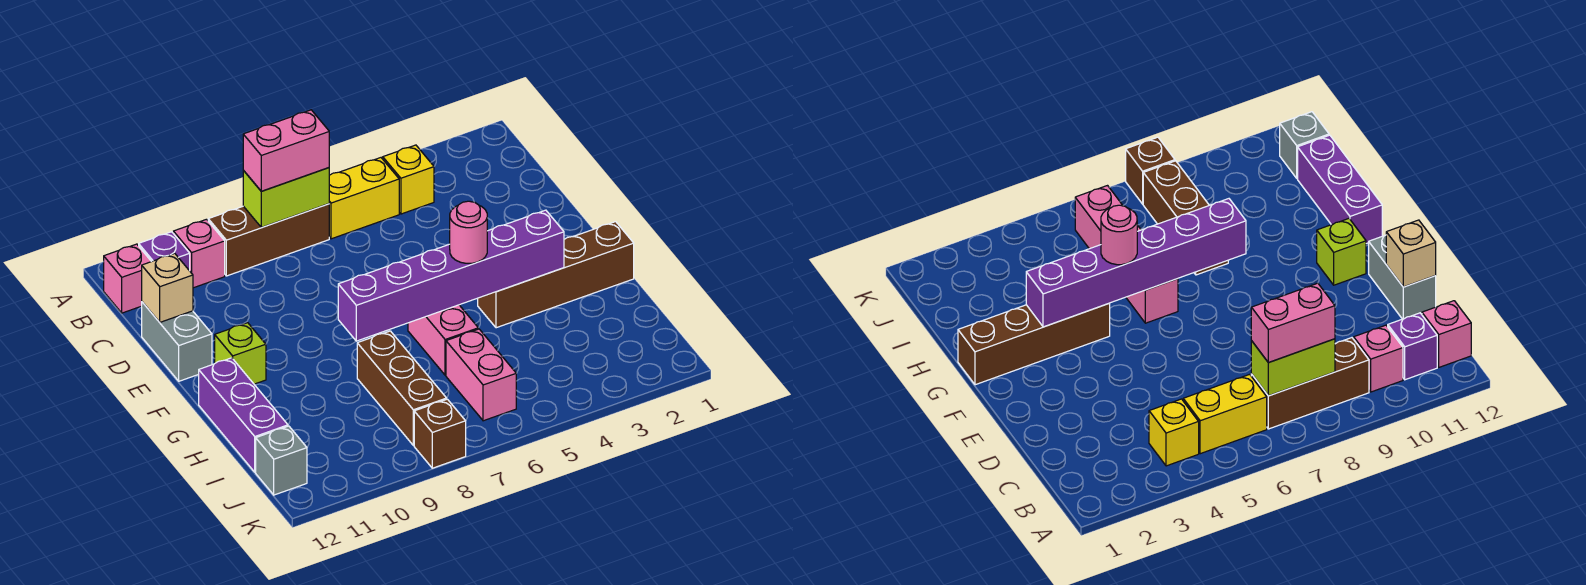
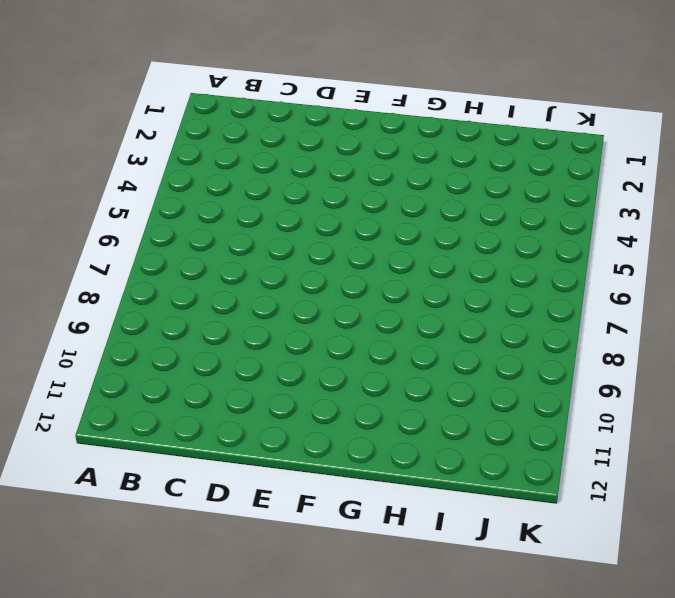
none -> yellow 1x1 brick [383,145,434,214]
none -> yellow 1x2 brick [329,158,399,239]
none -> brown 1x3 brick [208,204,329,276]

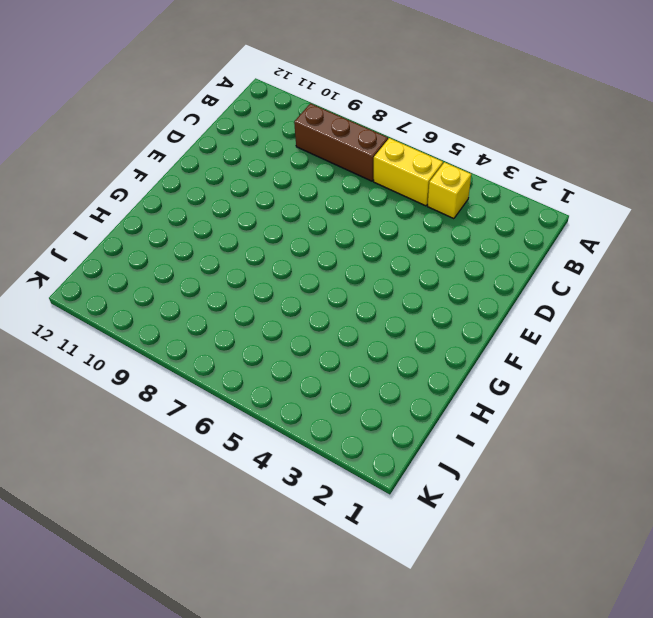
none -> pink 1x1 brick [173,219,225,288]
none -> purple 1x1 brick [139,232,190,271]
none -> pink 1x1 brick [103,244,151,313]

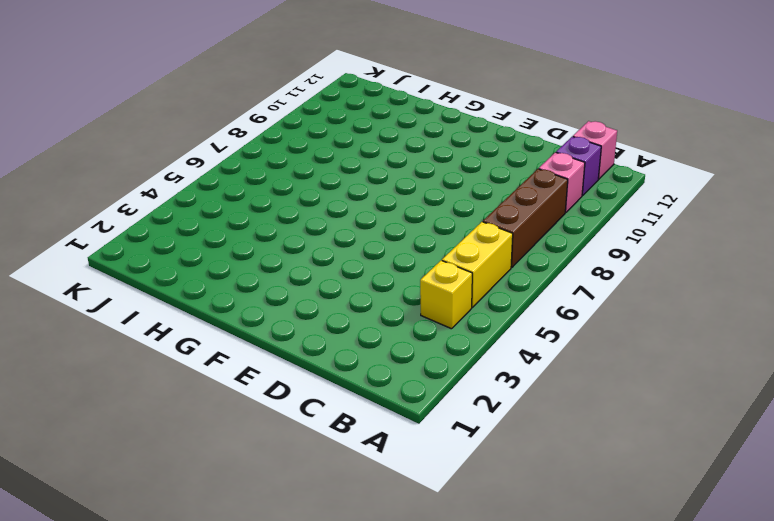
none -> grey 1x2 brick [142,302,212,381]
none -> lime 1x1 brick [215,323,266,384]
none -> brown 1x4 brick [478,222,634,328]

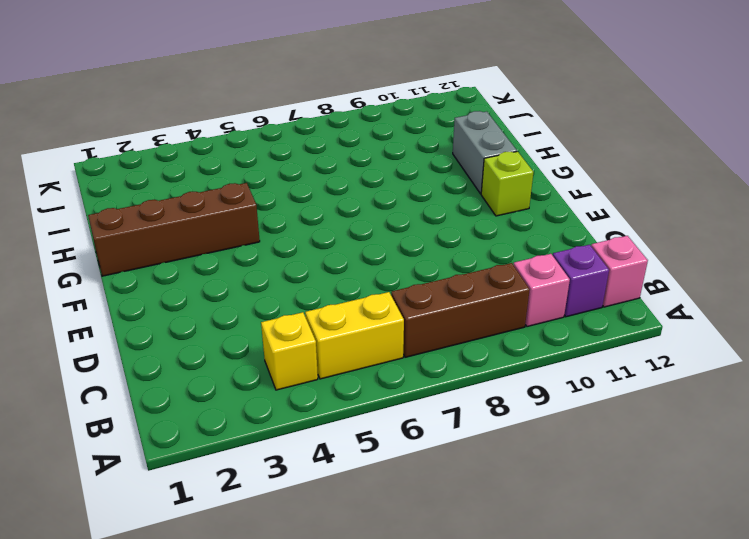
grey 1x2 brick [453,111,517,194] -> grey 1x2 brick moved to [142,302,212,381]
none -> pink 1x2 brick [408,305,478,375]
none -> purple 1x3 brick [199,358,288,472]
none -> brown 1x3 brick [357,331,447,445]

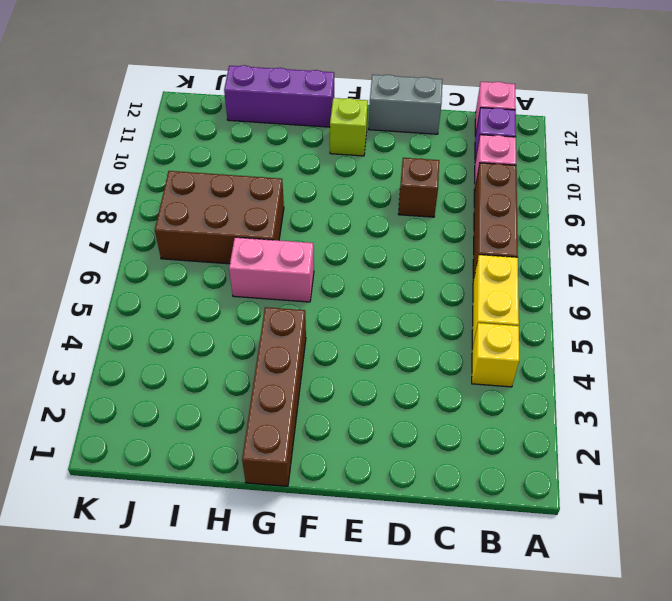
brown 1x1 brick [399,158,439,217] -> brown 1x1 brick moved to [414,399,466,468]
brown 2x3 brick [155,171,284,264] -> brown 1x3 brick [357,331,447,445]
none -> pink 1x2 brick [446,329,516,421]
none -> grey 1x1 brick [256,426,307,495]
none -> lime 1x2 brick [243,168,329,227]

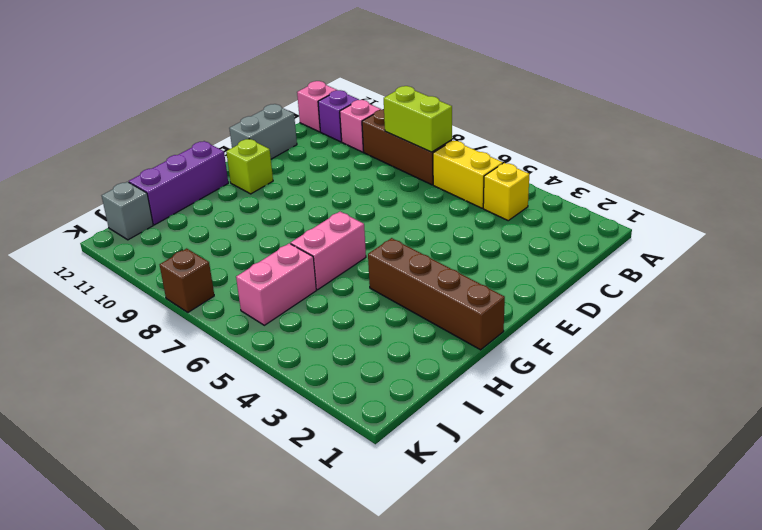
none -> brown 1x3 brick [357,331,447,445]
none -> tan 1x1 brick [142,253,193,322]
none -> purple 1x6 brick [338,210,564,341]

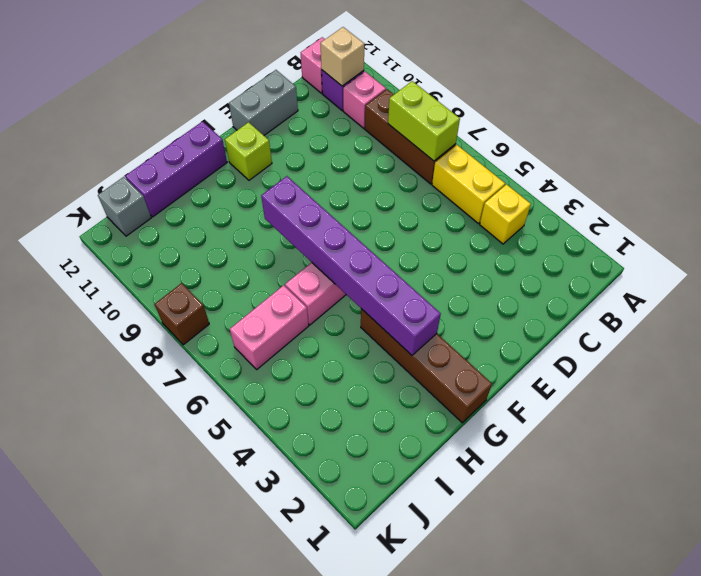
tan 1x1 brick [320,27,364,86] -> tan 1x1 brick moved to [142,253,193,322]
none -> brown 1x3 brick [357,331,447,445]
none -> pink 1x2 brick [243,110,329,191]
none -> pink 1x1 round brick [450,201,487,263]

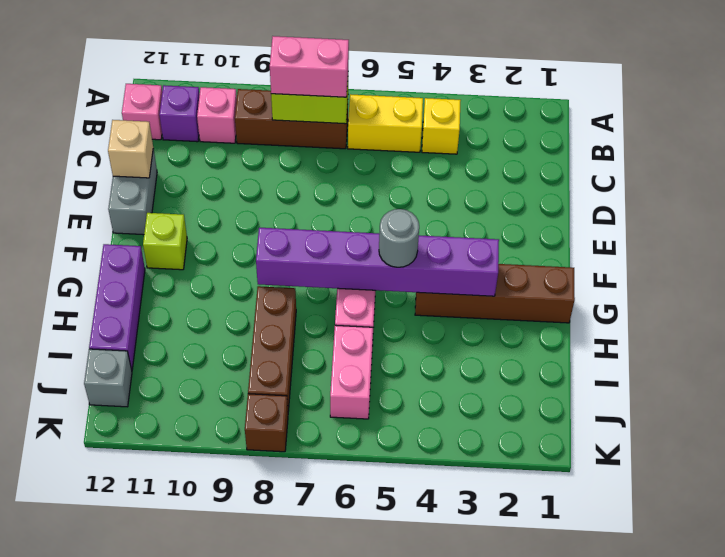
grey 1x1 round brick [379,209,419,267] -> pink 1x1 round brick [450,201,487,263]

